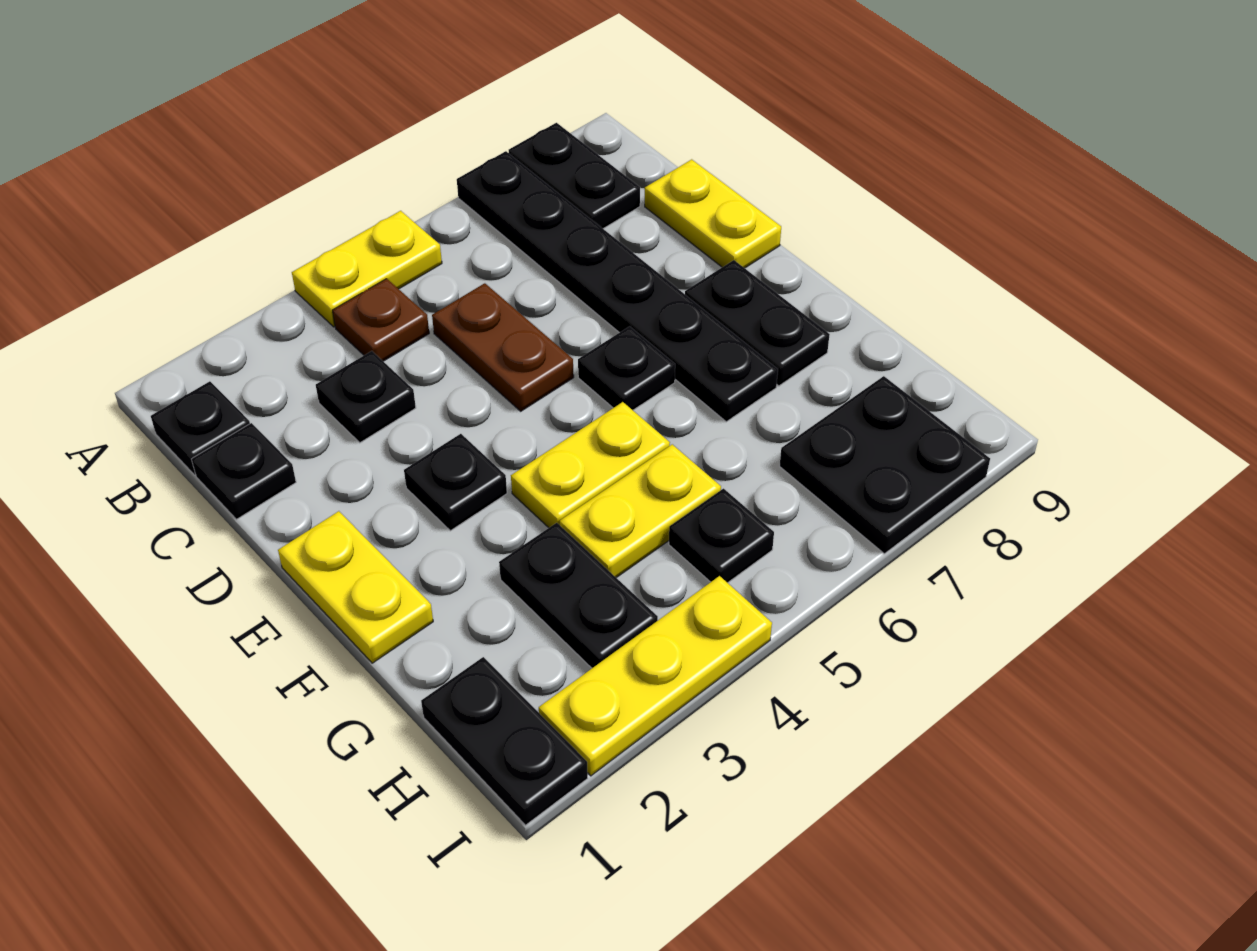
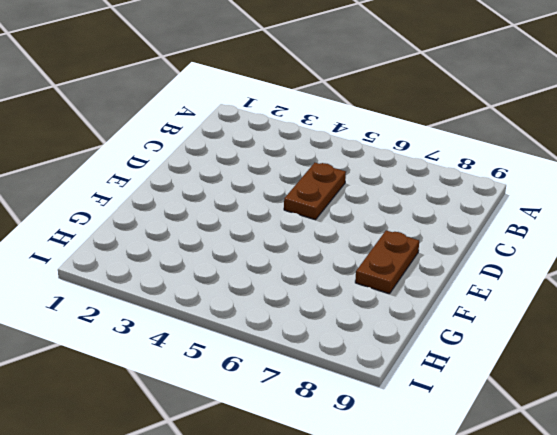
brown 1x2 plate [355,230,419,294] -> black 1x2 plate [685,260,830,386]
none -> yellow 1x2 plate [292,211,442,327]
none -> black 1x6 plate [457,151,778,422]
none -> black 1x2 plate [509,123,640,229]

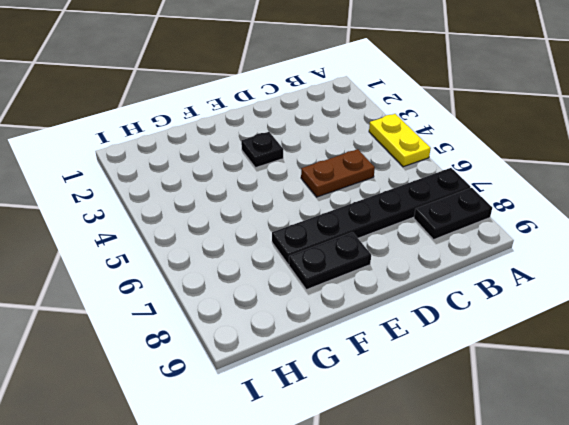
none -> black 1x1 plate [151,381,250,475]
none -> brown 1x1 plate [332,279,429,361]
none -> black 1x1 plate [192,423,296,519]

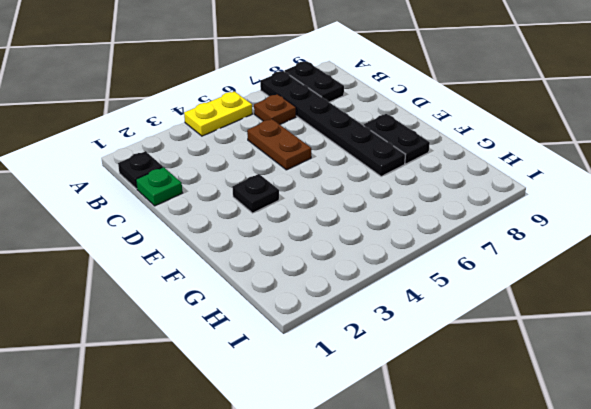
brown 1x1 plate [254,94,296,124] -> brown 1x1 plate moved to [332,279,429,361]
green 1x1 plate [136,167,182,206] -> black 1x1 plate [192,423,296,519]
none -> black 1x1 plate [316,351,416,443]
none -> yellow 1x2 plate [645,159,781,268]
none -> yellow 1x2 plate [278,511,433,663]

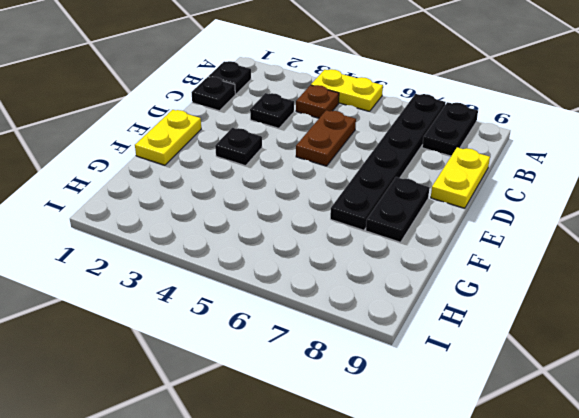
none -> black 1x1 plate [578,326,675,410]
none -> yellow 1x2 plate [511,402,670,528]
none -> black 1x2 plate [499,523,658,668]

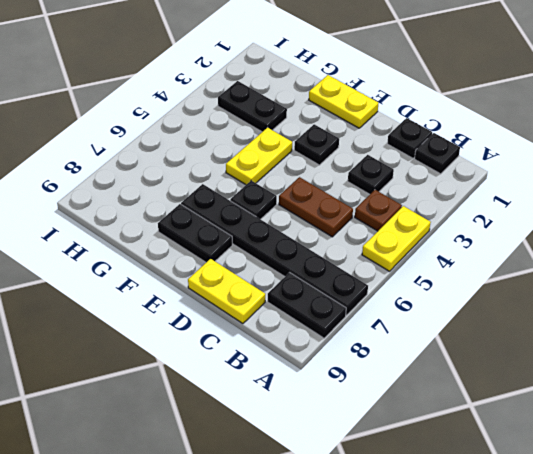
none -> yellow 1x2 plate [560,444,721,578]
none -> black 1x2 plate [421,657,588,825]
none -> black 1x1 plate [669,489,774,583]

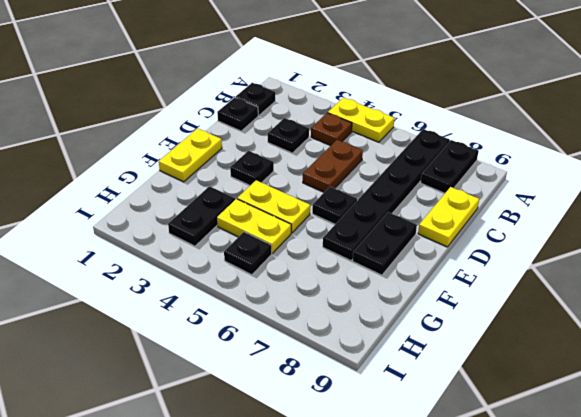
none -> black 1x2 plate [421,657,588,825]
none -> black 2x2 plate [780,376,990,554]
none -> yellow 1x3 plate [539,576,772,776]

